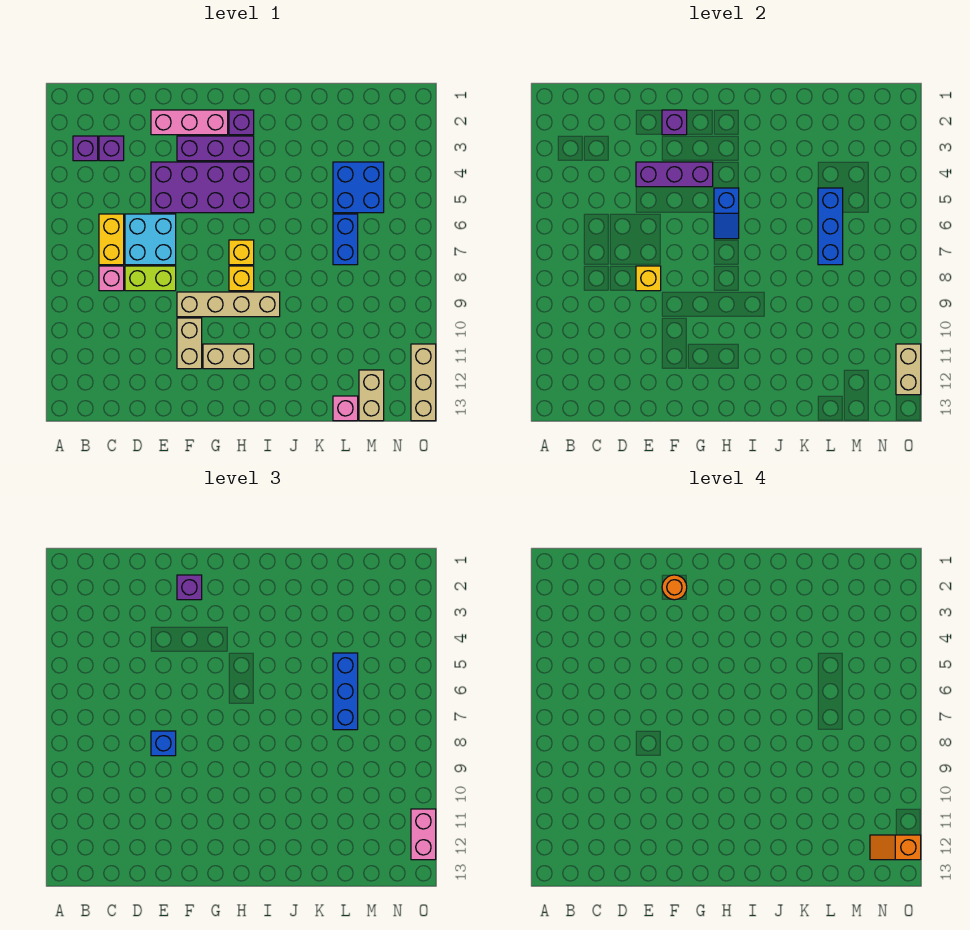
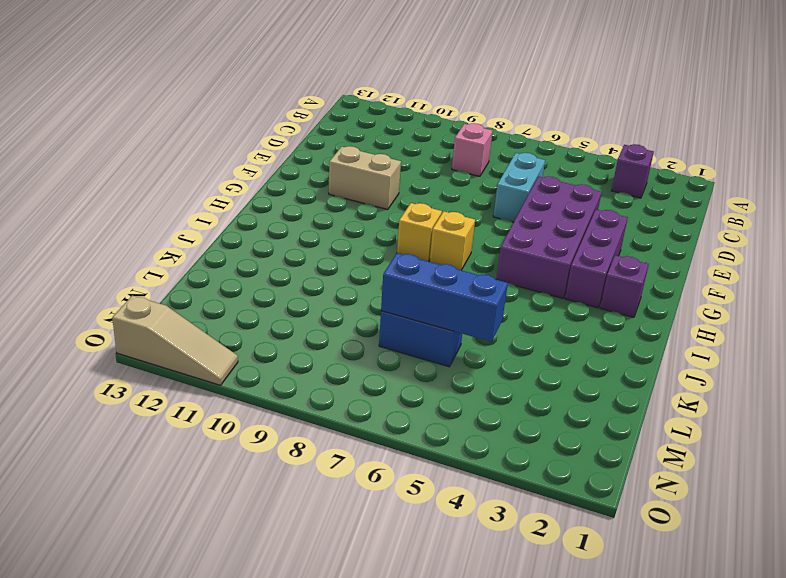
cyan 1x2 brick [493,153,545,222] -> cyan 2x2 brick [125,214,176,265]
tan 1x3 slope [112,296,238,385] -> tan 1x3 brick [411,344,436,421]
none -> purple 1x1 brick [99,136,124,161]
none -> yellow 1x2 brick [99,214,124,265]
none -> lime 1x2 brick [125,266,176,291]
none -> pink 1x3 brick [151,110,228,135]

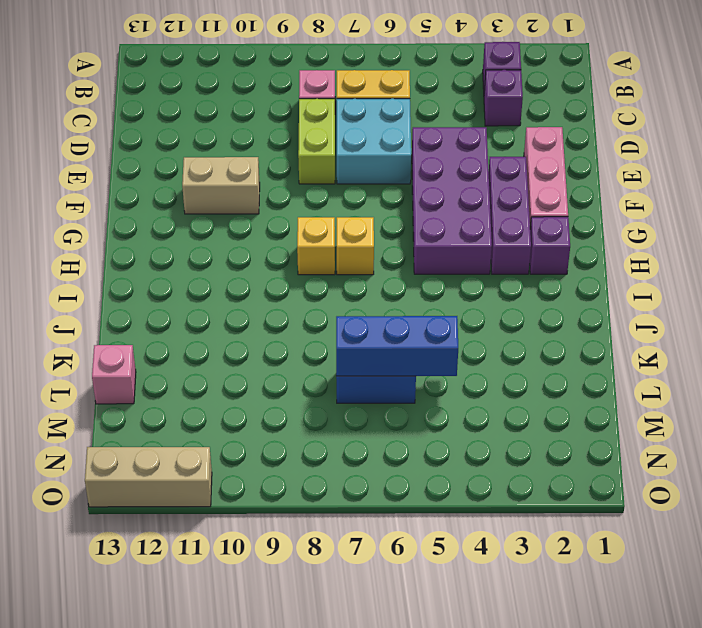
none -> tan 1x4 brick [177,292,280,317]
none -> tan 1x2 brick [203,344,254,369]
none -> blue 2x2 brick [333,162,384,213]
none -> tan 1x2 brick [359,370,384,421]

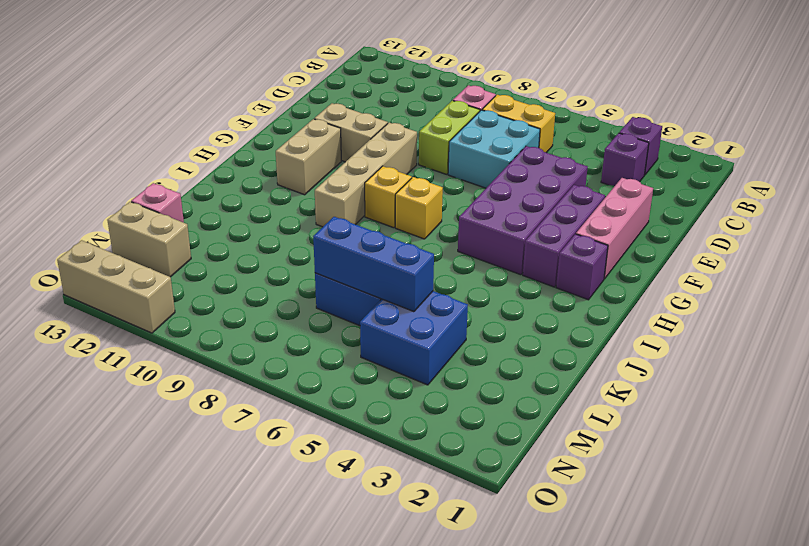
none -> purple 1x3 brick [636,162,713,187]
none -> yellow 1x1 brick [636,266,661,291]
none -> purple 1x1 brick [662,110,687,135]
none -> blue 1x2 slope [714,188,739,239]

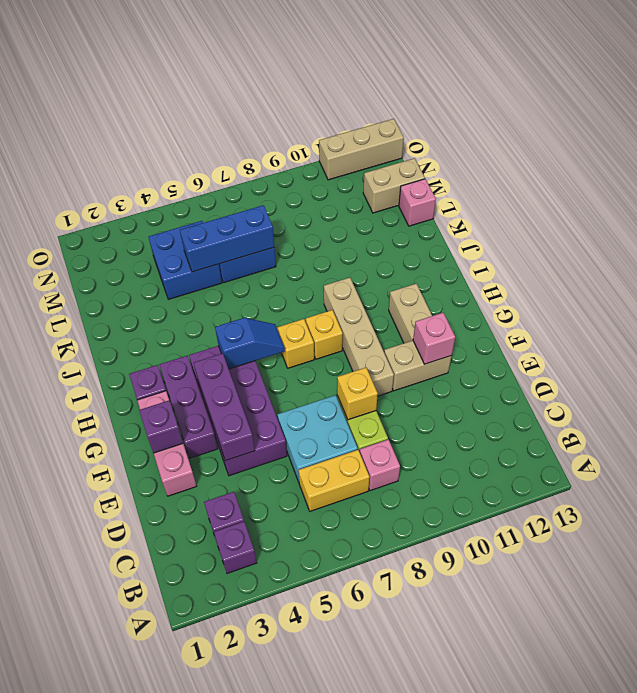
pink 1x1 brick [413,313,455,364] -> none
none -> tan 1x2 brick [896,344,921,395]
none -> blue 1x1 brick [151,731,176,756]
none -> purple 1x1 brick [177,575,202,600]
none -> blue 1x3 brick [333,653,358,730]

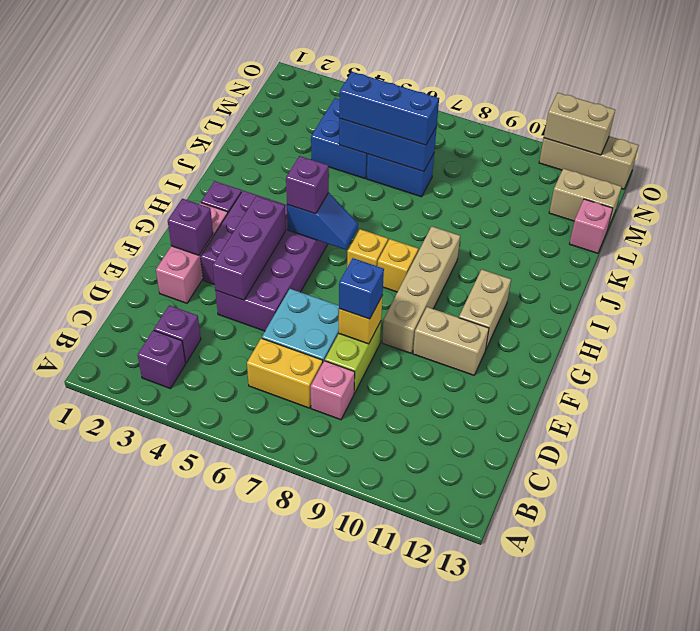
purple 1x1 brick [286,156,329,214] -> purple 1x1 brick moved to [177,575,202,600]
none -> pink 1x2 brick [411,809,436,860]
none -> orange 1x1 round brick [662,575,687,600]
none -> orange 1x2 slope [870,835,921,860]

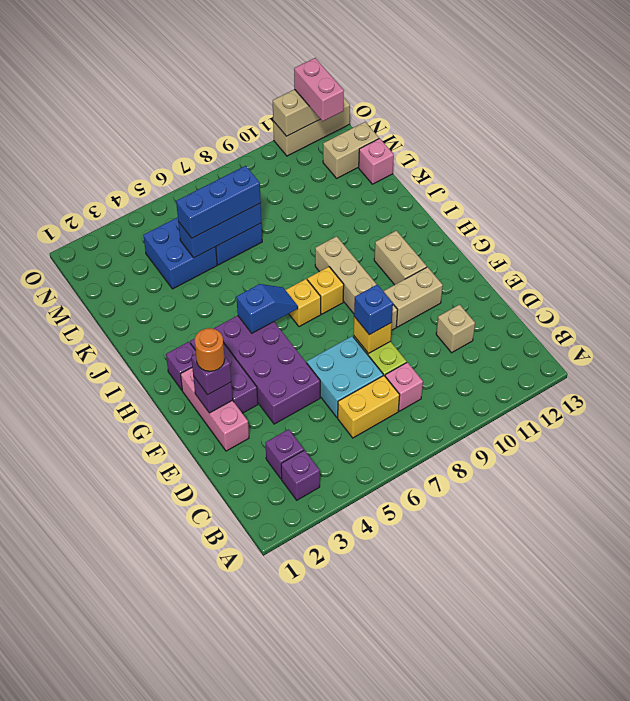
tan 1x1 brick [436,305,475,353] -> none
pink 1x2 brick [294,58,344,121] -> pink 1x2 brick turned to [411,809,436,860]
none -> purple 1x3 brick [636,162,713,187]
none -> orange 1x2 slope [870,835,921,860]

